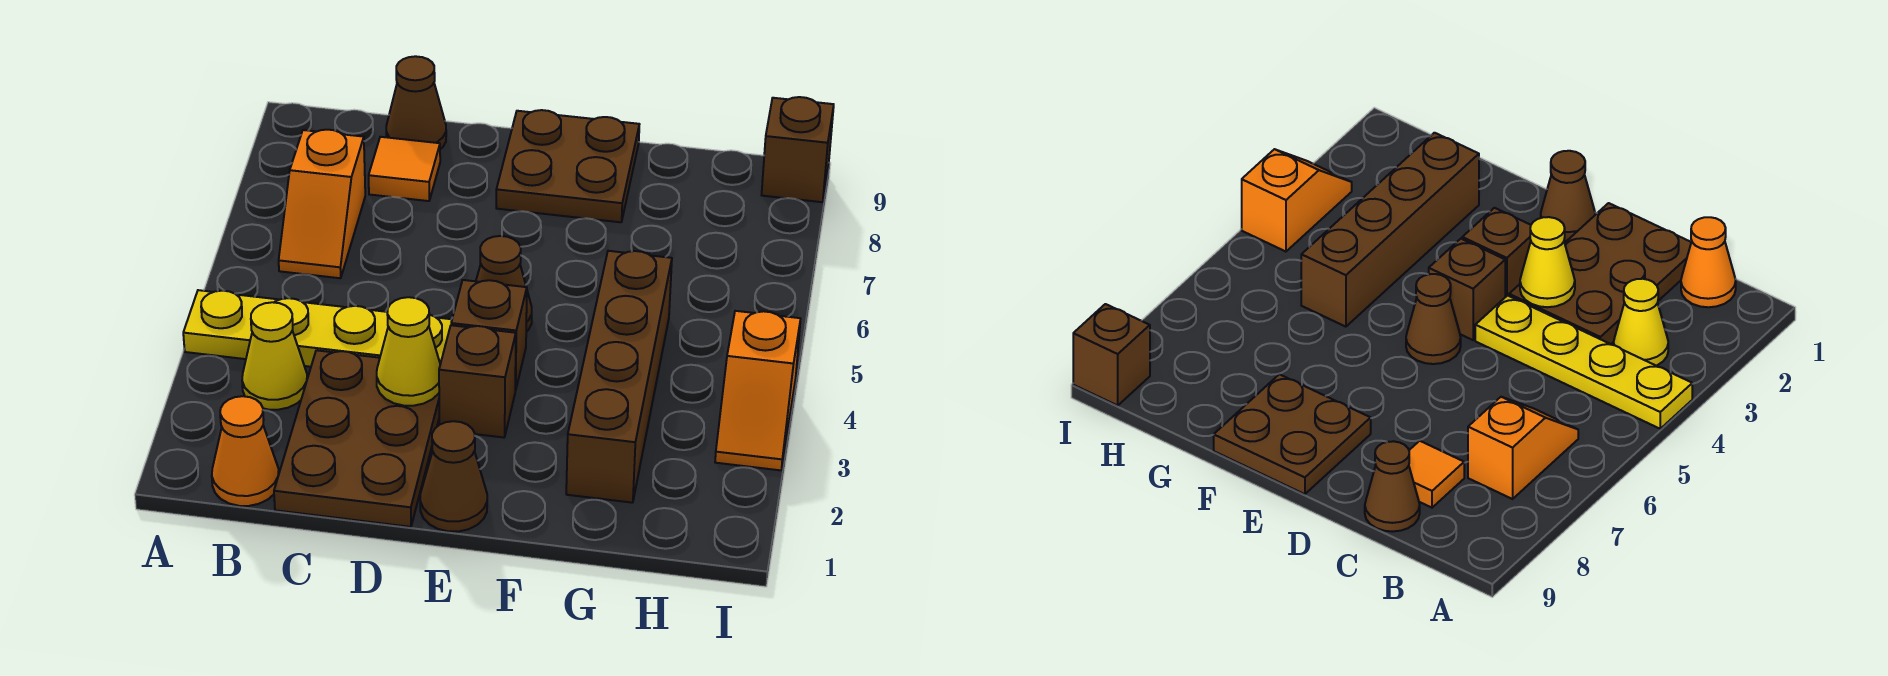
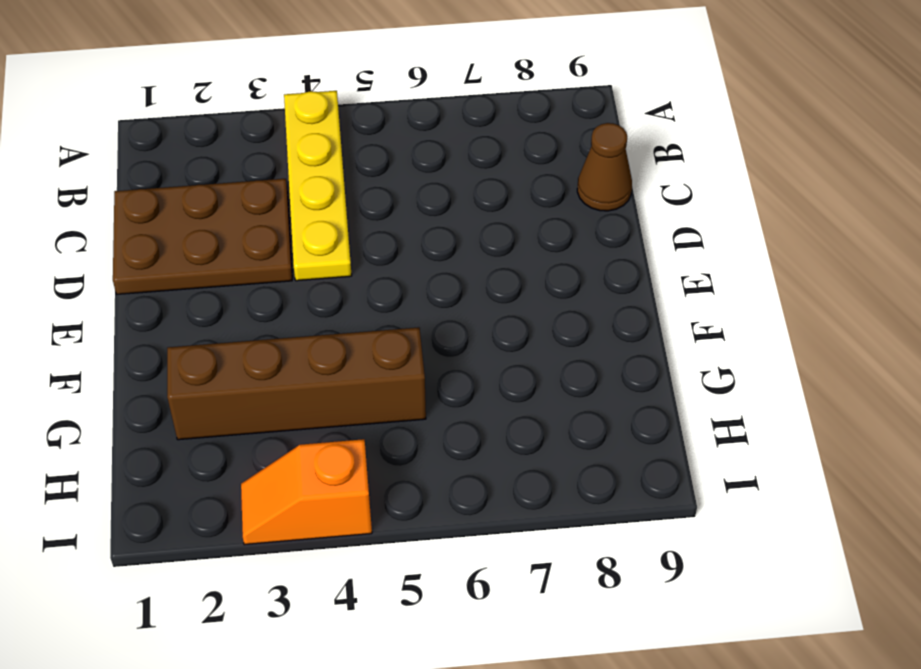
none -> orange 1x1 cone [212,396,279,506]
none -> yellow 1x1 cone [242,302,307,410]
none -> orange 1x2 slope [279,130,365,278]

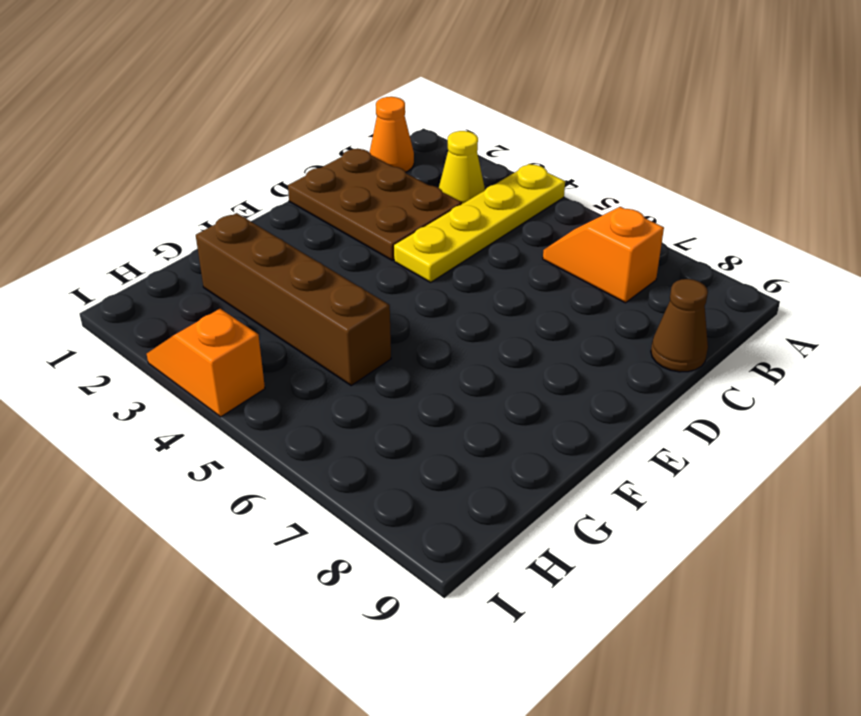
none -> orange 1x1 tile [369,137,440,201]
none -> brown 1x1 cone [420,421,487,532]
none -> brown 1x1 brick [439,325,516,438]

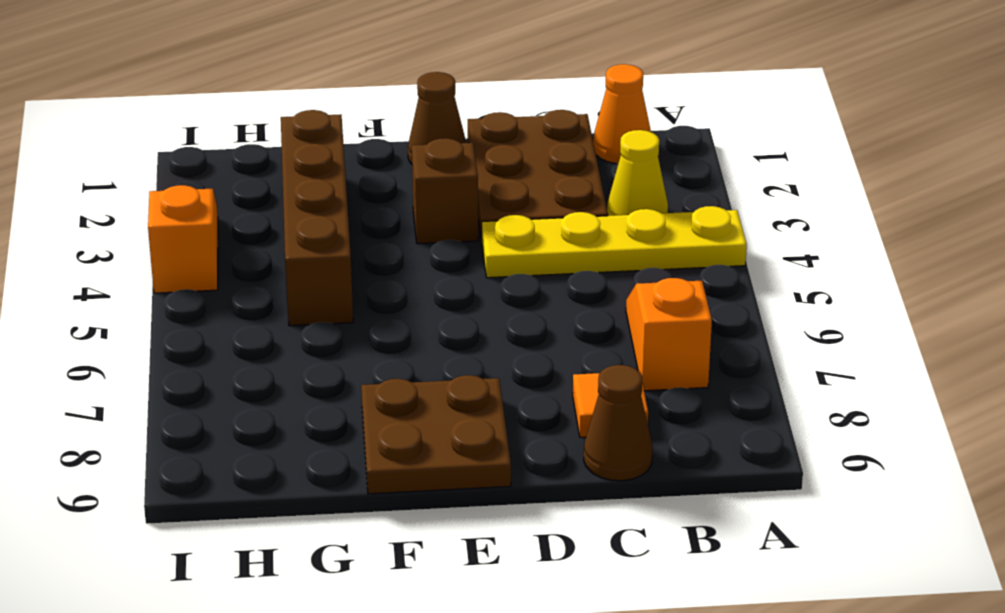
none -> brown 1x1 brick [451,280,527,390]
none -> brown 1x1 cone [476,236,532,332]
none -> brown 1x1 brick [762,97,834,202]

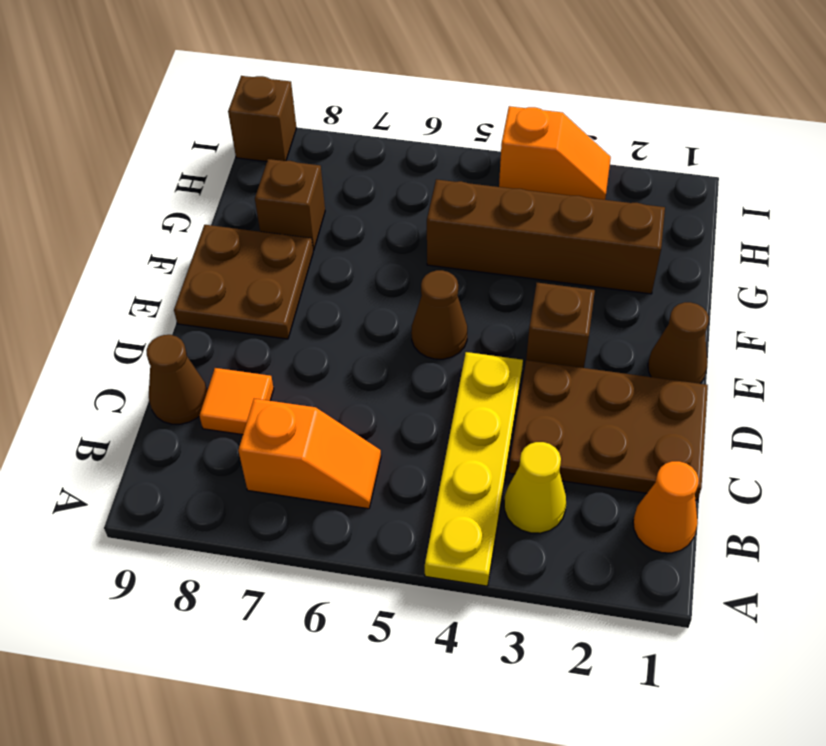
brown 1x1 brick [255,159,325,251] -> brown 1x1 brick moved to [451,280,527,390]
none -> yellow 1x1 cone [377,297,440,406]

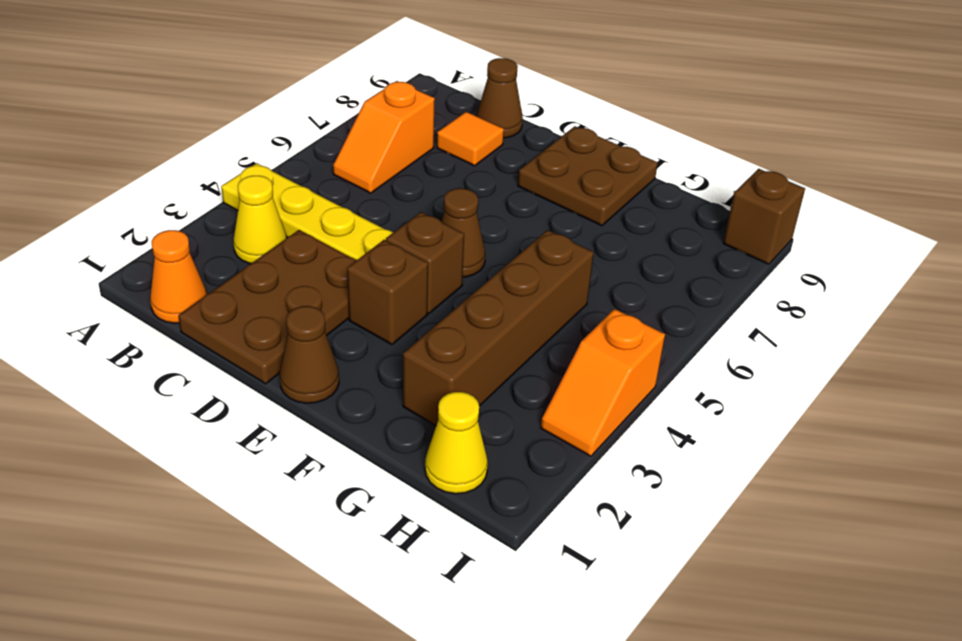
yellow 1x1 cone [425,392,488,494] -> yellow 1x1 cone moved to [377,297,440,406]

